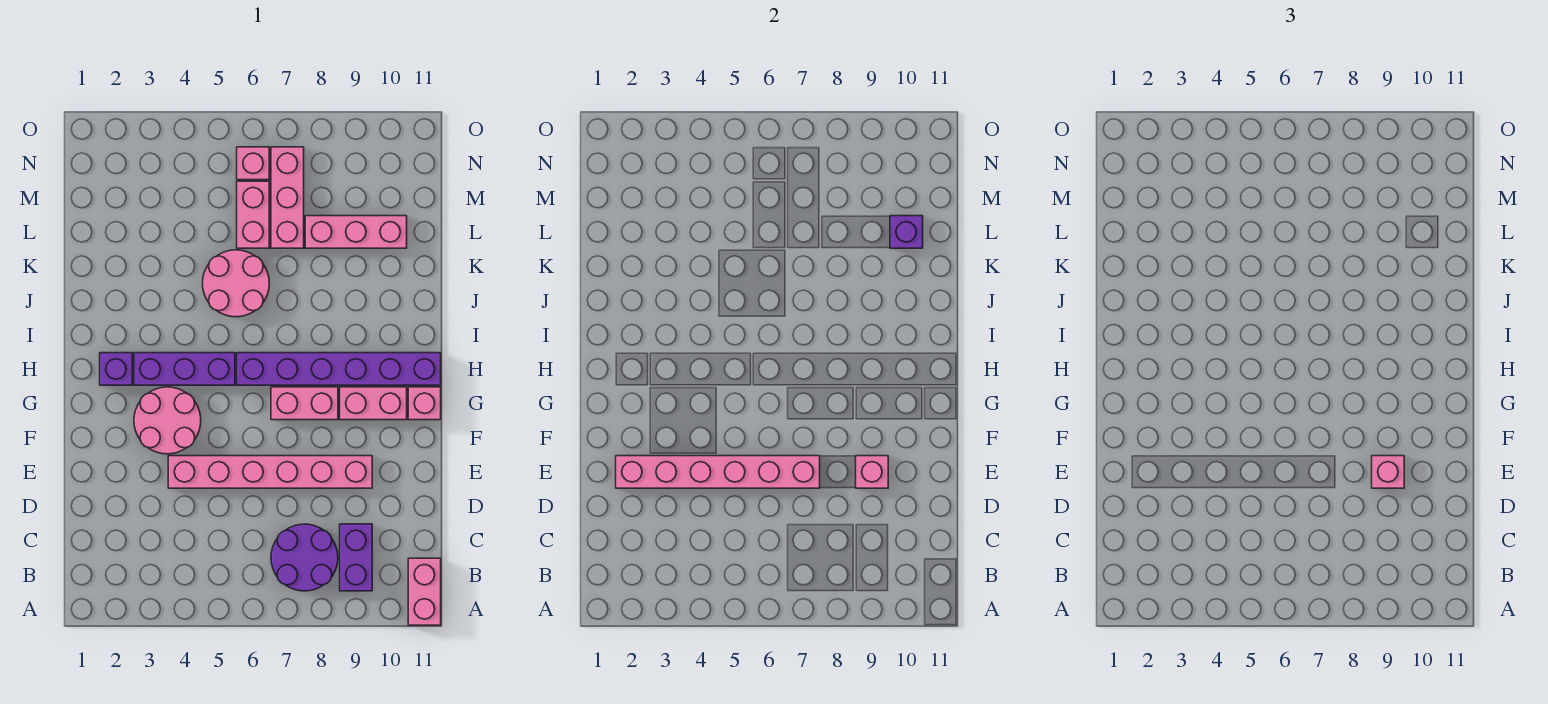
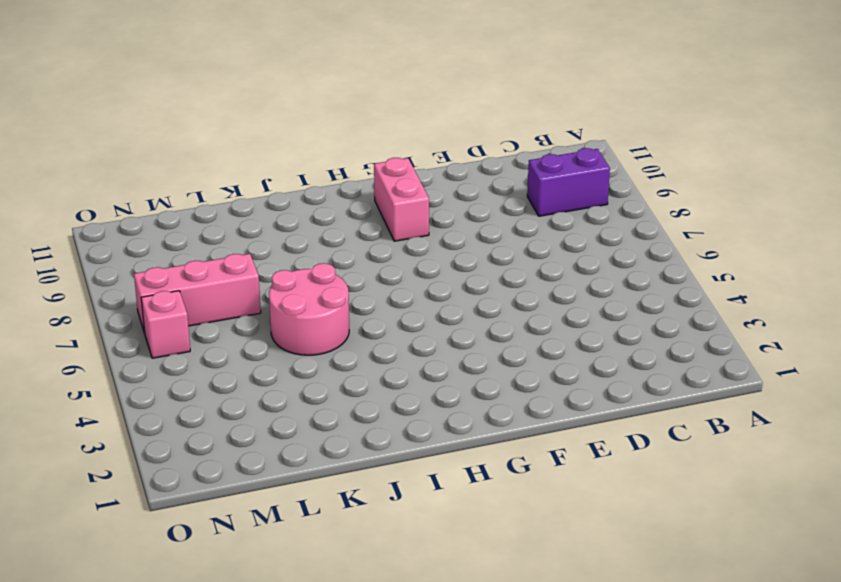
none -> pink 1x2 brick [408,558,441,625]
none -> purple 2x2 round brick [271,524,338,591]
none -> pink 1x6 brick [168,456,372,488]

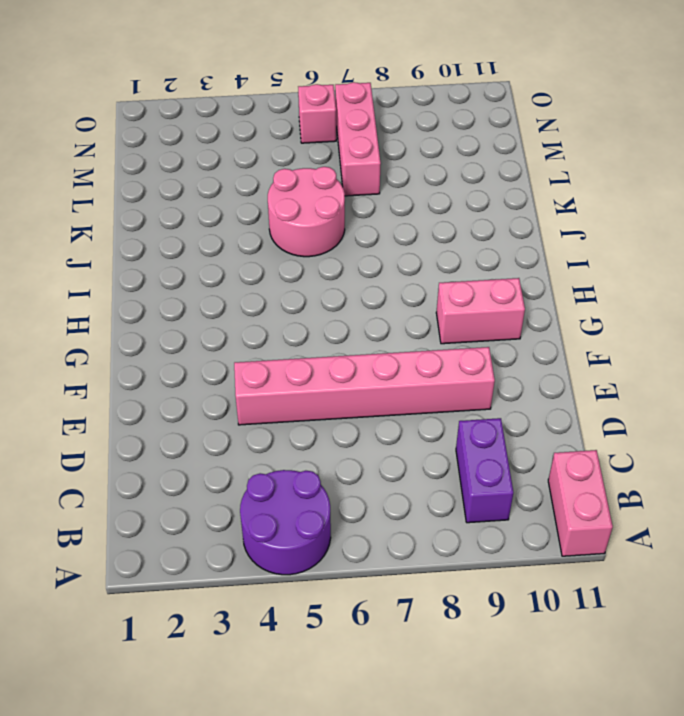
purple 2x2 round brick [240,470,331,575] -> purple 2x2 round brick moved to [271,524,338,591]
none -> pink 2x2 round brick [134,387,201,454]
none -> pink 1x2 brick [271,387,338,420]
none -> pink 1x1 brick [408,387,441,420]

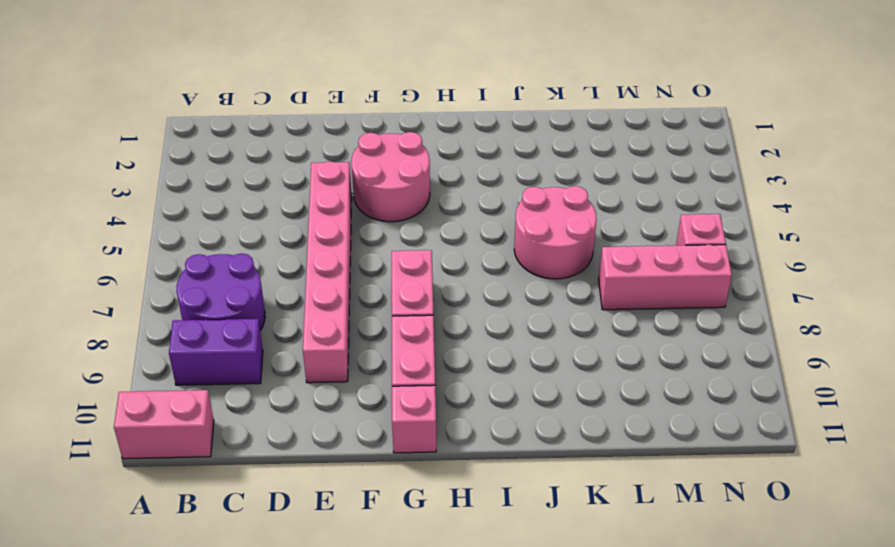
none -> purple 1x1 brick [100,353,132,385]
none -> purple 1x3 brick [134,353,235,385]
none -> purple 1x6 brick [237,353,441,385]

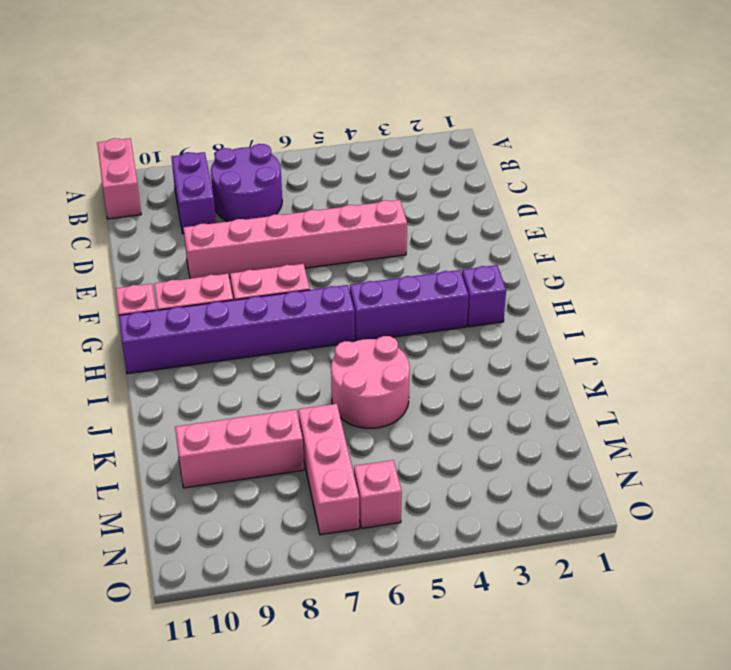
none -> pink 2x2 round brick [134,387,201,454]
none -> pink 1x2 brick [237,181,269,248]
none -> pink 1x6 brick [616,456,820,488]

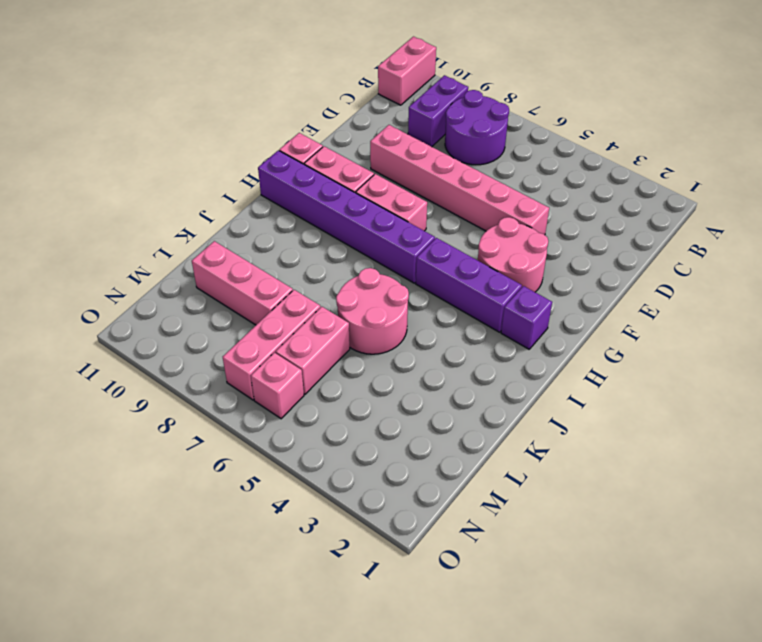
none -> pink 1x6 brick [616,456,820,488]
none -> pink 1x1 brick [856,456,888,488]
none -> purple 1x1 brick [890,216,923,248]

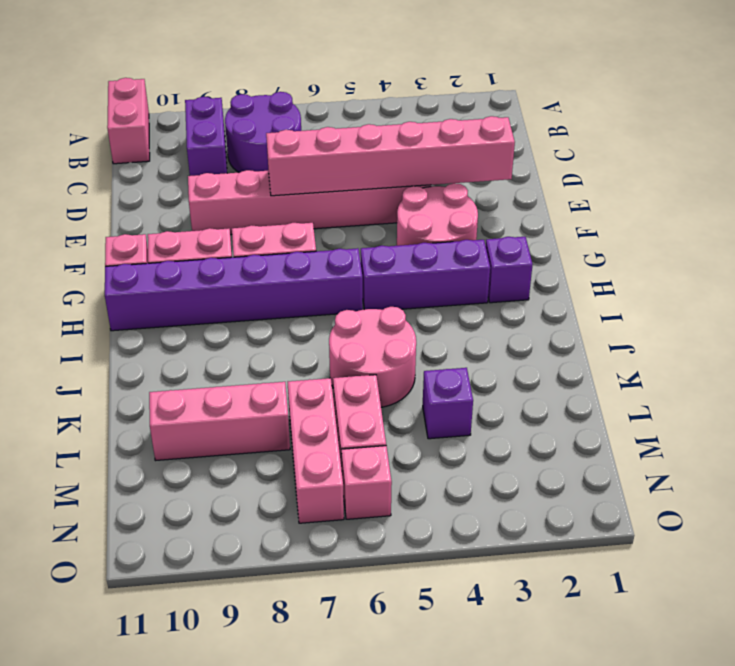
purple 1x1 brick [423,368,473,439] -> purple 1x1 brick moved to [890,216,923,248]
none -> pink 1x1 brick [856,456,888,488]
none -> pink 1x1 brick [1372,456,1404,488]

